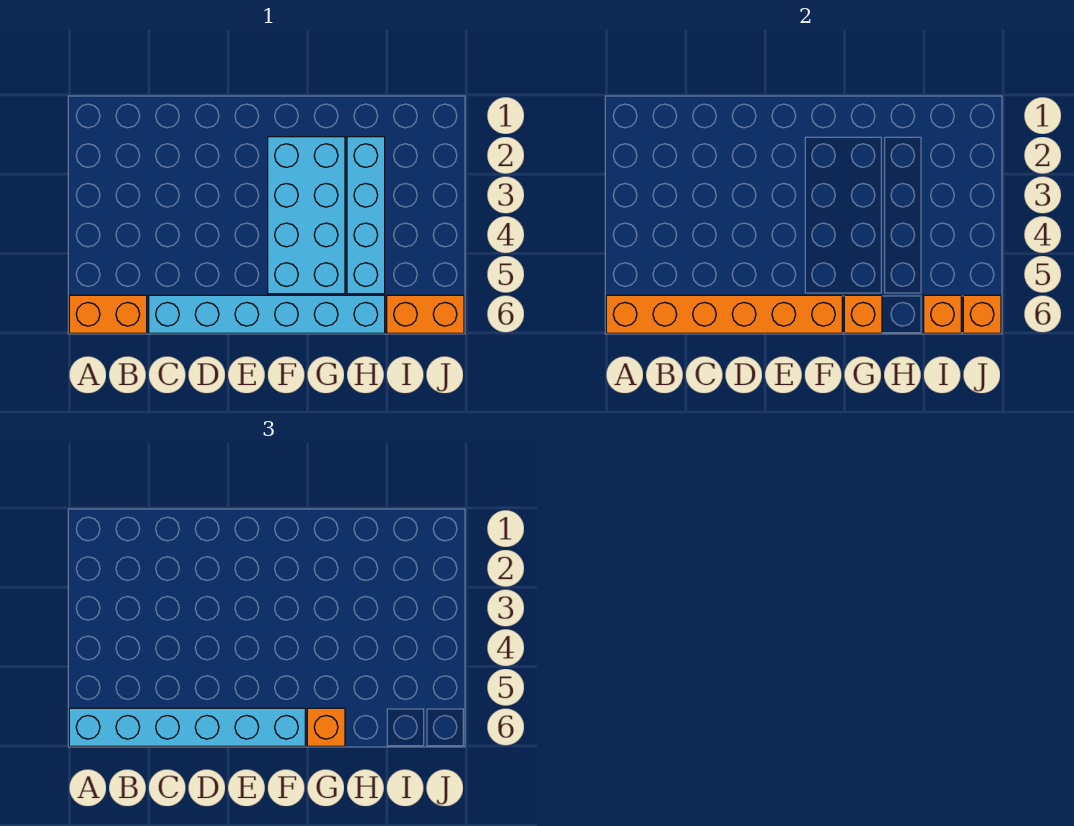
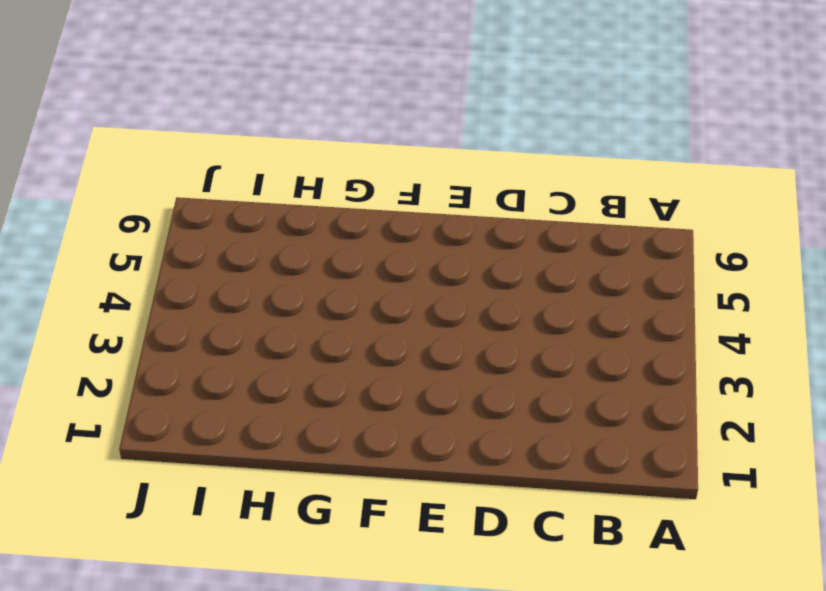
none -> orange 1x2 brick [69,295,147,333]
none -> cyan 1x6 brick [149,295,385,333]

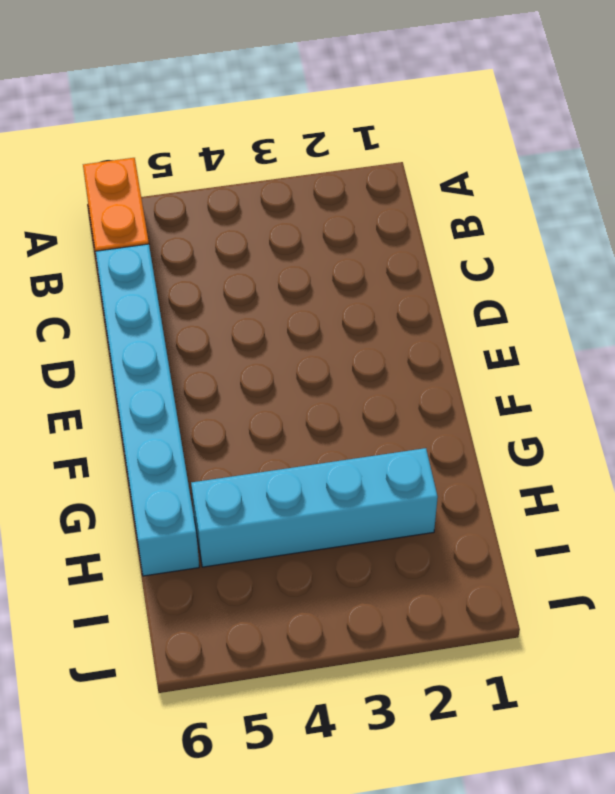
none -> cyan 2x4 brick [268,137,345,294]
none -> orange 1x2 brick [387,295,464,333]

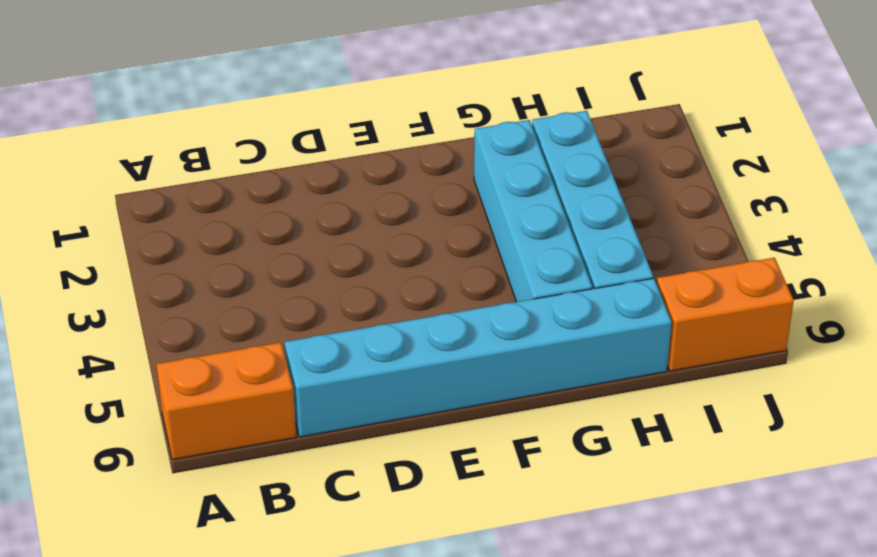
cyan 1x4 brick [474,120,592,302] -> cyan 2x4 brick [268,137,345,294]
none -> orange 1x6 brick [606,295,842,333]
none -> orange 1x1 brick [844,295,882,333]

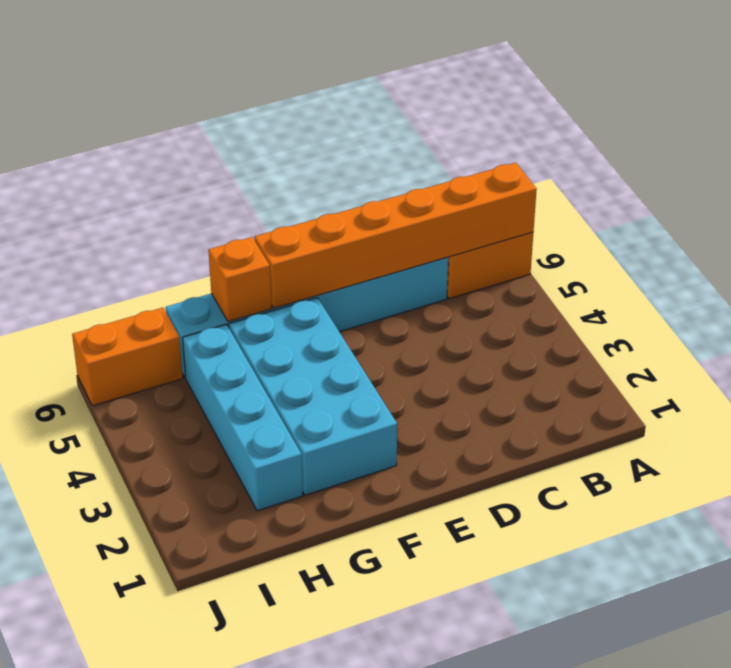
none -> orange 1x1 brick [924,295,961,333]
none -> orange 1x1 brick [963,295,1001,333]

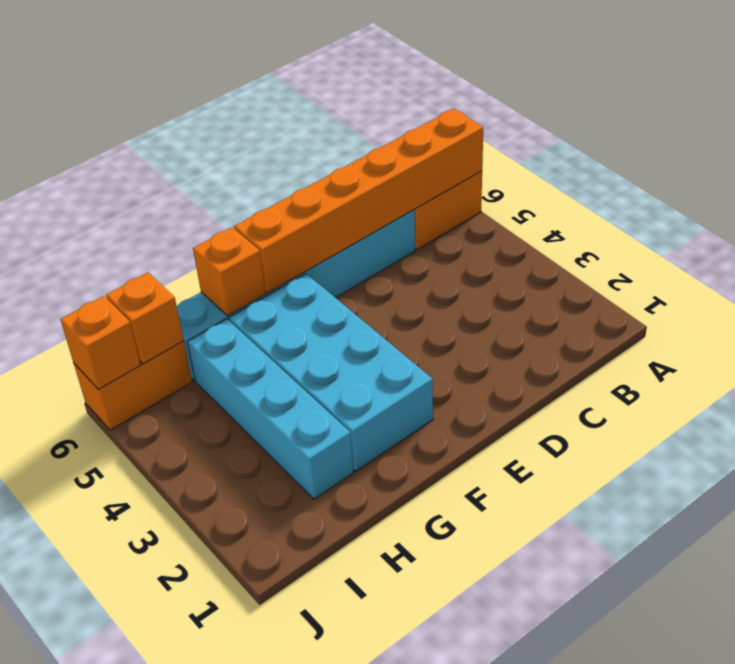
none -> cyan 1x6 brick [69,708,305,746]
none -> orange 1x1 brick [307,708,345,746]

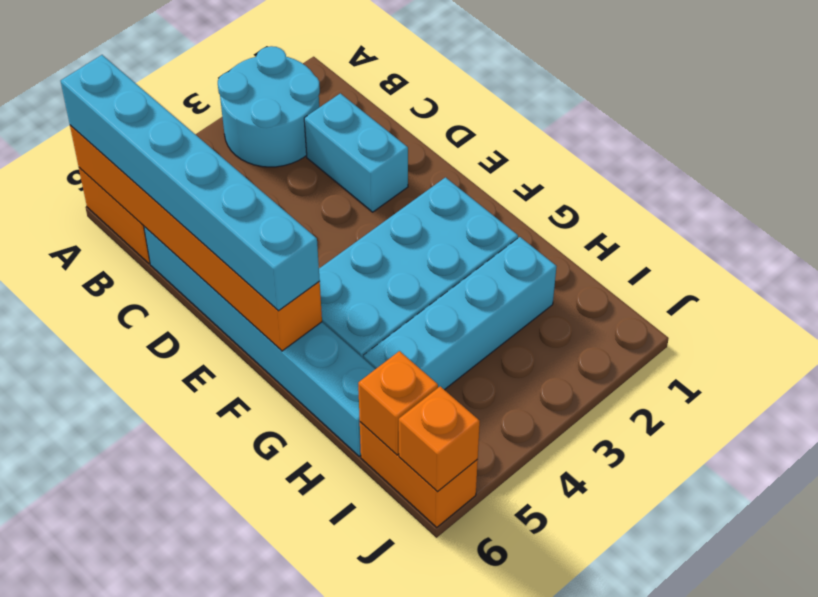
cyan 2x2 round brick [218,46,320,167] -> none
cyan 1x2 brick [304,93,408,212] -> none
none -> orange 1x1 brick [844,295,882,333]
none -> orange 1x1 brick [307,708,345,746]

